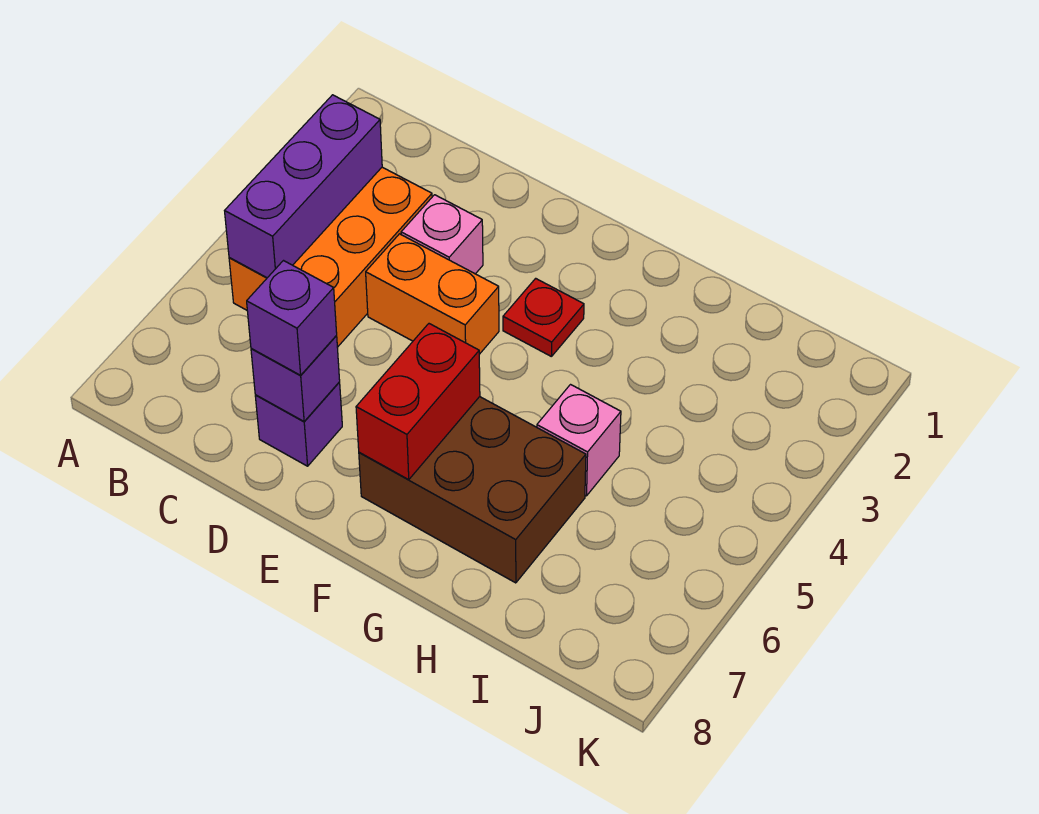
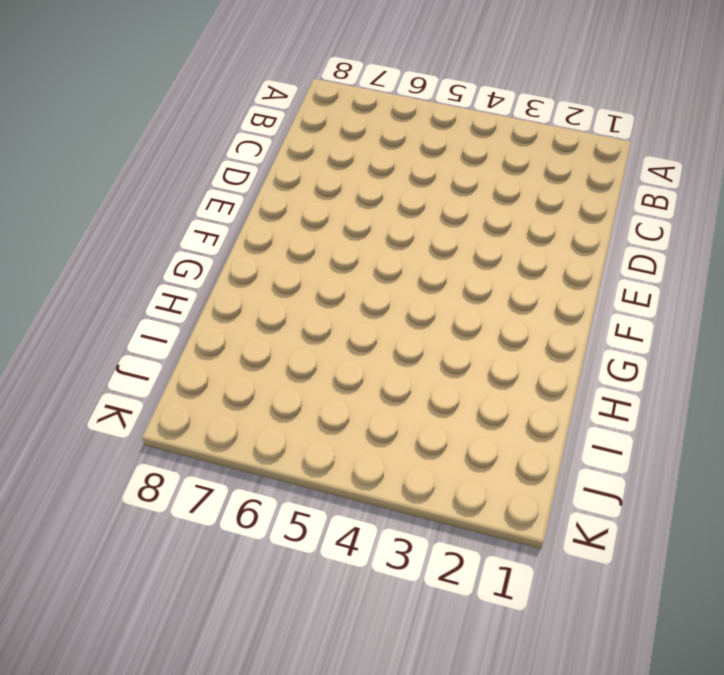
none -> orange 2x3 brick [229,167,432,347]
none -> pink 1x1 brick [401,195,483,274]

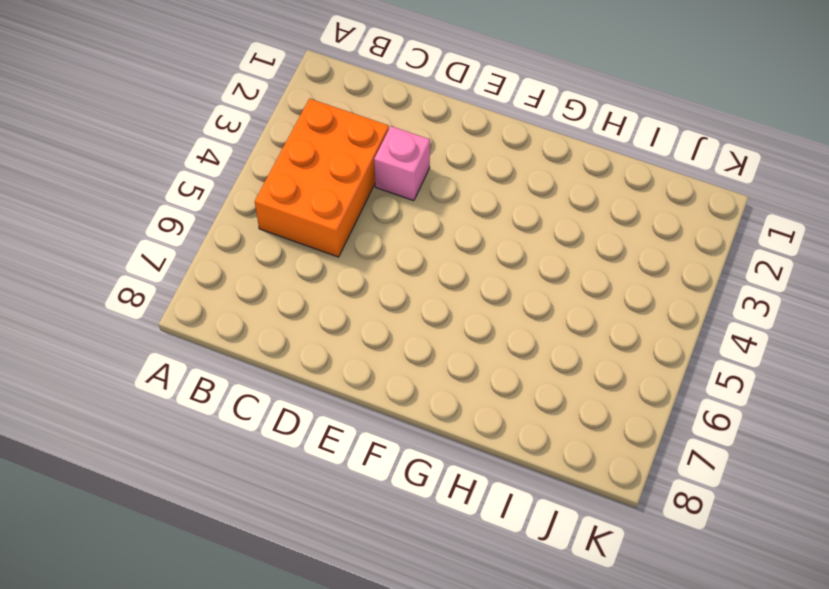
none -> orange 1x2 brick [366,234,499,354]
none -> purple 1x1 brick [255,382,342,466]

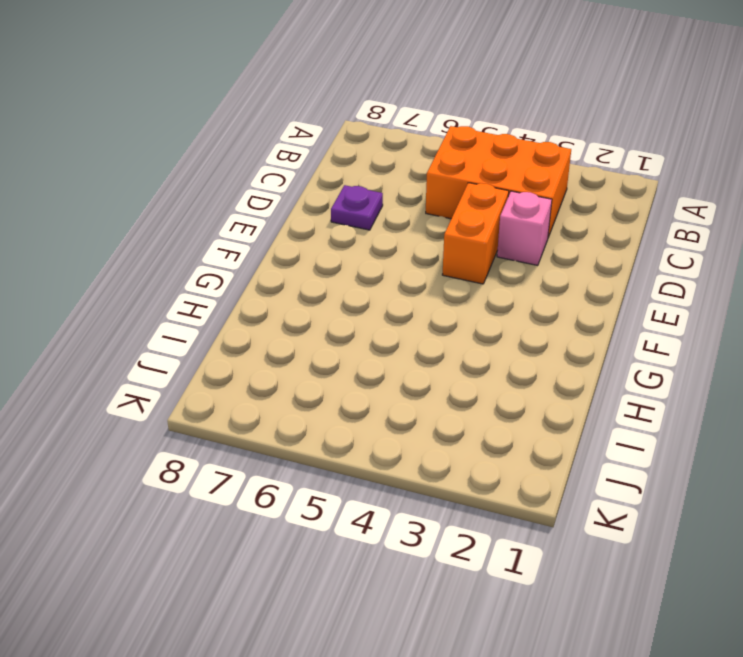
purple 1x1 plate [331,185,383,230] -> purple 1x1 brick [255,382,342,466]
none -> red 1x1 plate [503,278,584,357]
none -> brown 2x3 brick [359,397,586,583]

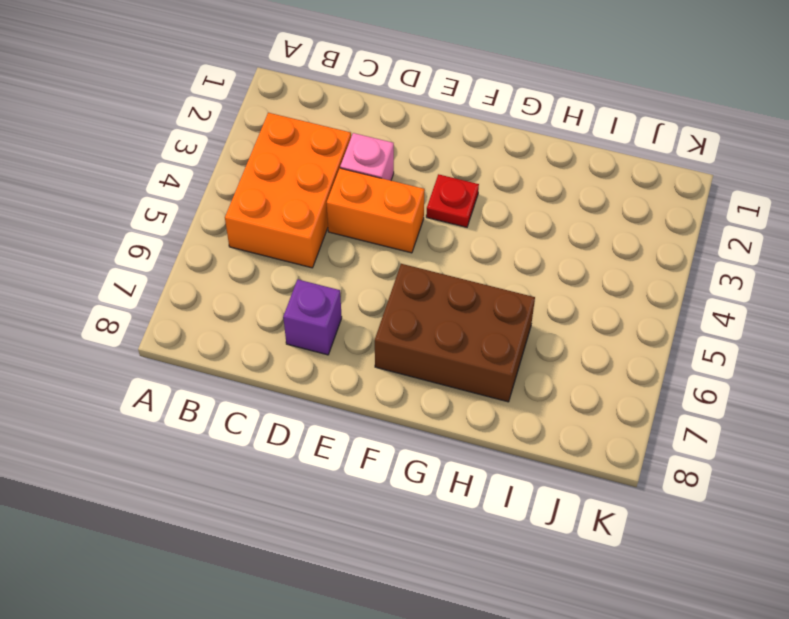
none -> pink 1x1 brick [537,385,621,496]
none -> purple 1x3 brick [225,95,382,278]

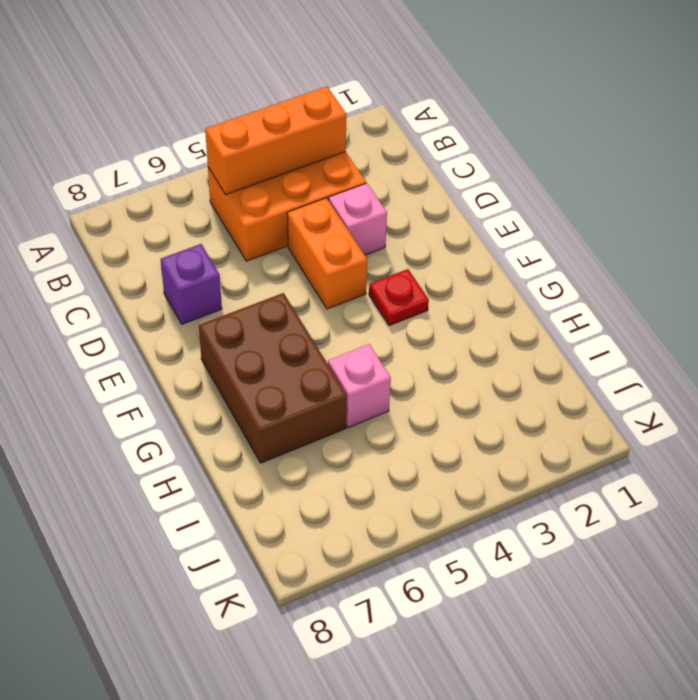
orange 1x3 brick [205,86,347,194] -> purple 1x3 brick [225,95,382,278]
none -> purple 1x1 brick [251,336,340,422]
none -> red 1x2 brick [356,324,480,479]

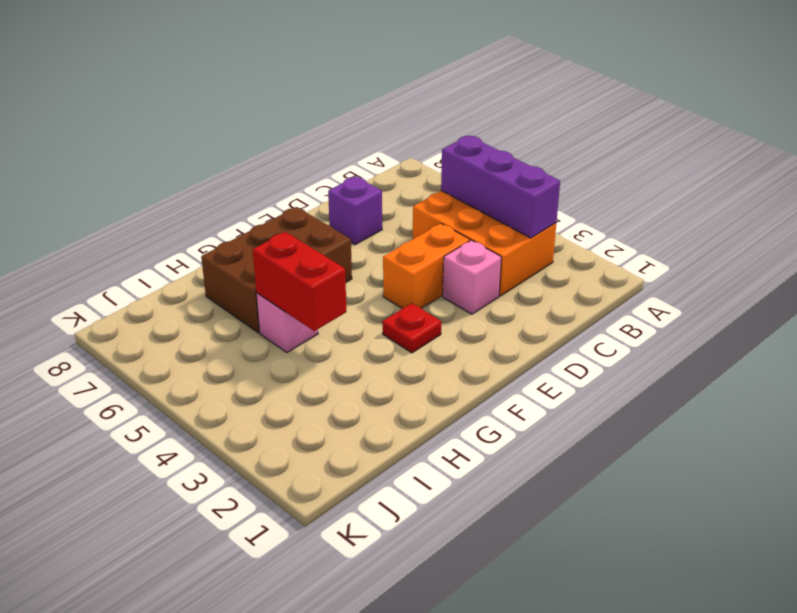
red 1x2 brick [253,232,346,331] -> red 1x2 brick moved to [356,324,480,479]
none -> purple 1x1 brick [251,336,340,422]
none -> purple 1x1 brick [247,261,337,375]

